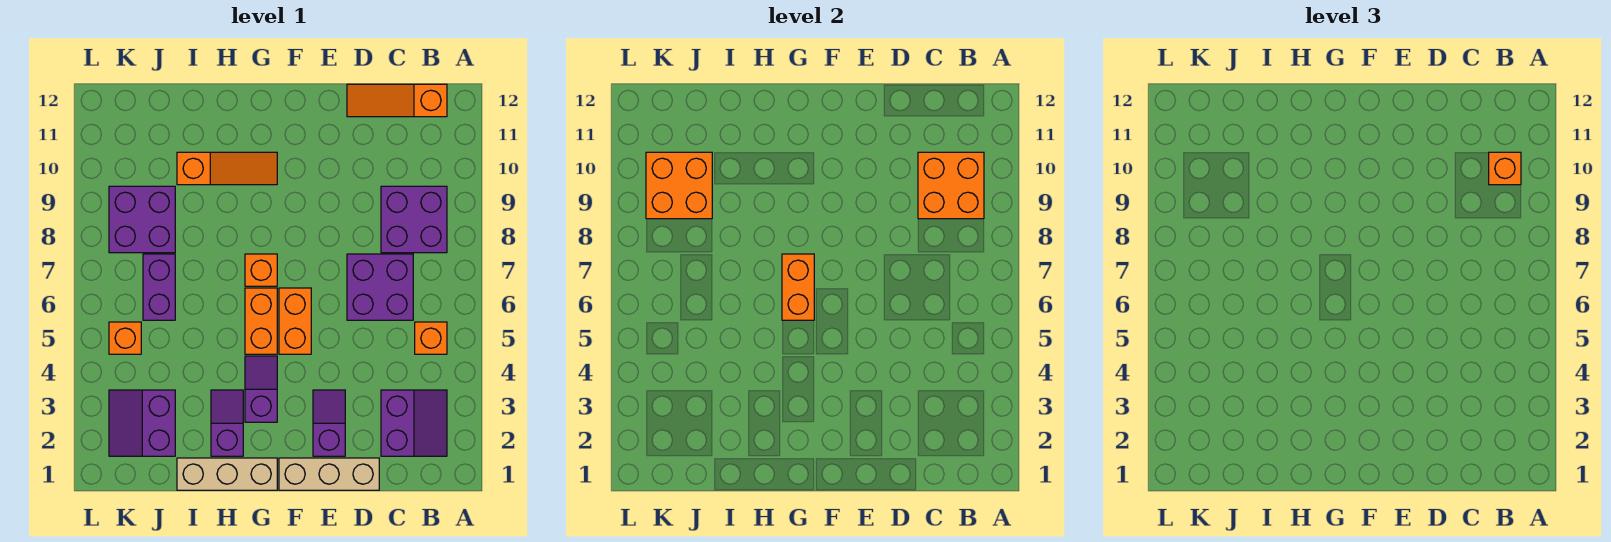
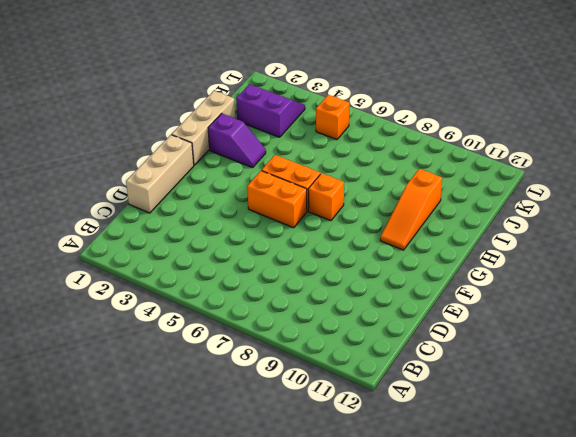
none -> purple 2x2 slope [381,390,447,456]
none -> orange 1x1 brick [415,322,447,354]
none -> purple 2x2 brick [381,186,447,253]

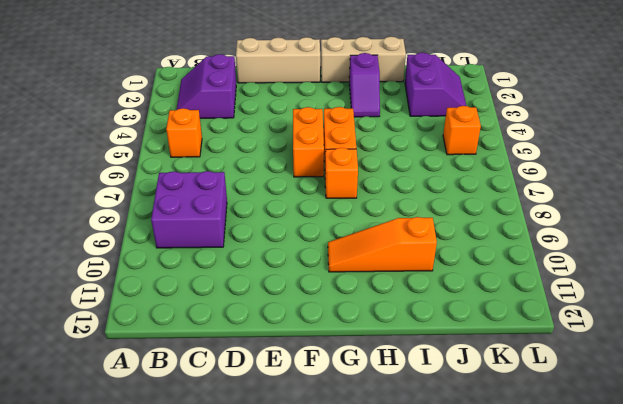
none -> orange 1x3 slope [347,84,447,117]
none -> purple 2x2 brick [347,254,413,320]
none -> purple 1x2 slope [313,390,345,456]

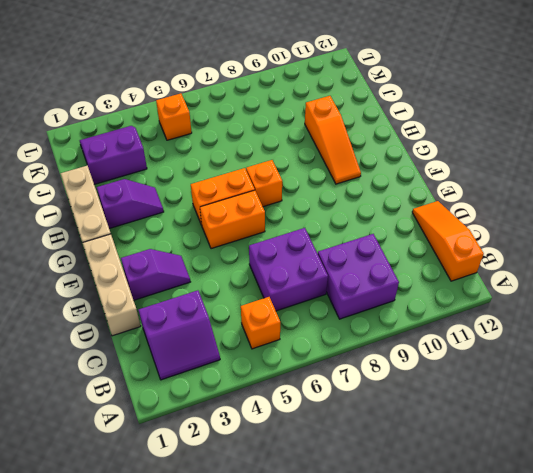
none -> purple 1x2 slope [245,356,277,422]
none -> purple 1x2 brick [143,254,175,320]
none -> purple 2x2 brick [109,186,175,253]

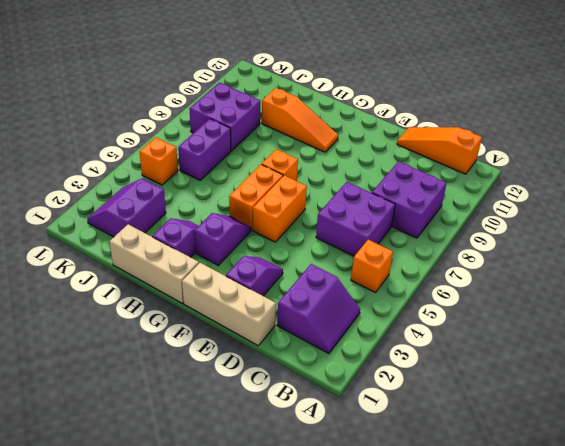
none -> orange 2x2 brick [918,152,984,219]
none -> orange 1x2 brick [782,254,814,320]
none -> orange 2x2 brick [646,152,712,219]

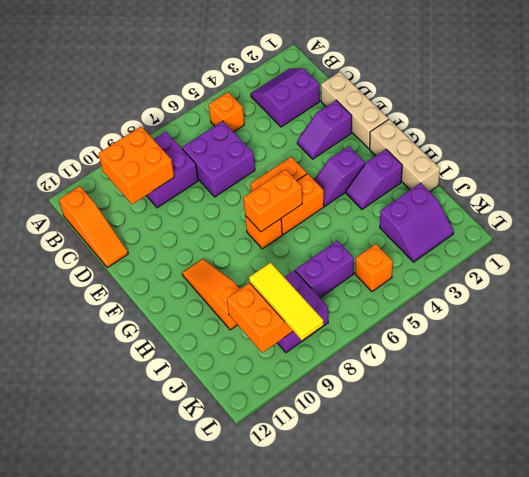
yellow 1x3 tile [249,263,323,340] -> none
none -> orange 1x1 brick [1489,152,1521,185]

